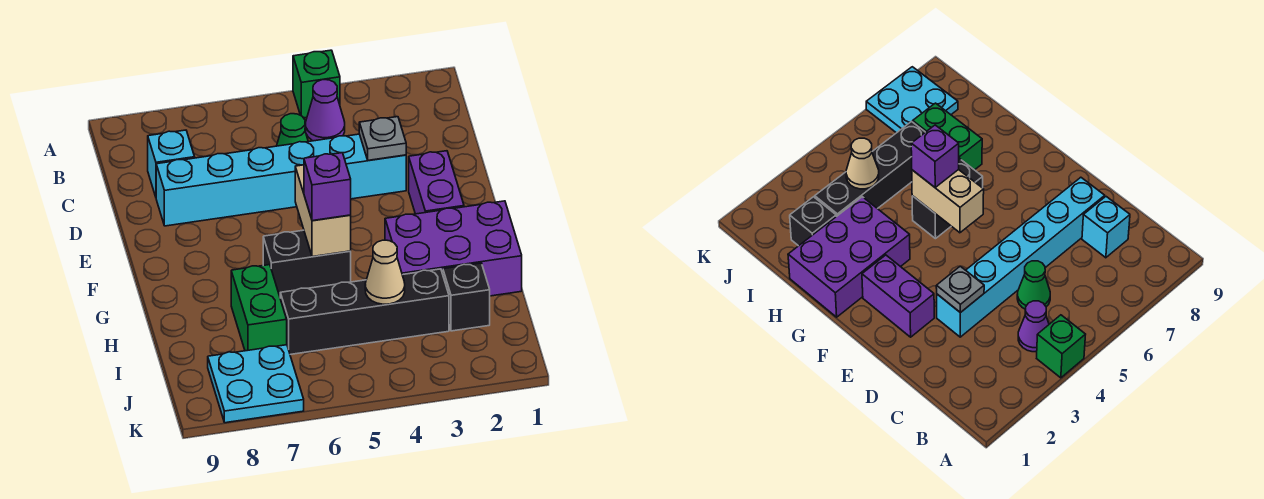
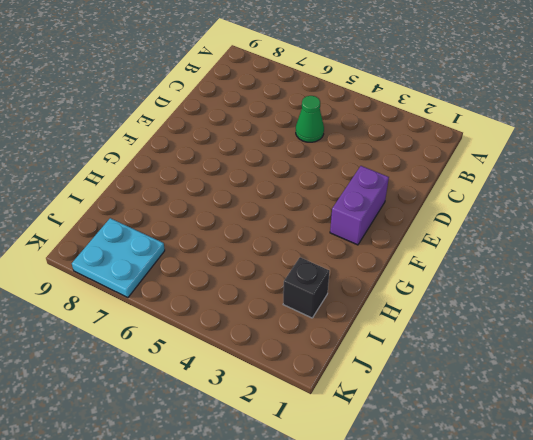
none -> green 1x1 brick [293,50,340,118]
none -> purple 1x1 cone [305,80,345,141]
none -> cyan 1x1 brick [148,130,195,197]

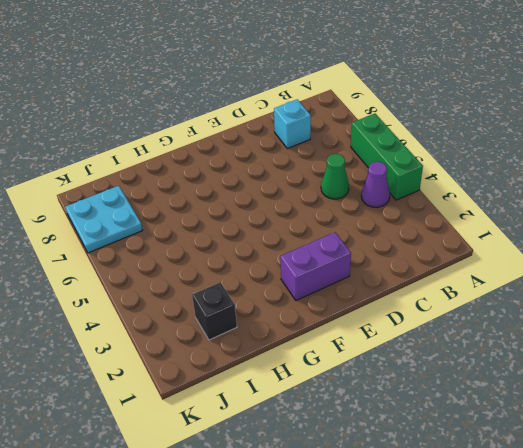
green 1x3 brick [351,114,423,200] -> green 1x1 brick [293,50,340,118]
none -> cyan 1x6 brick [156,134,406,226]
none -> purple 2x3 brick [385,201,522,296]
none -> black 1x2 brick [263,230,351,296]

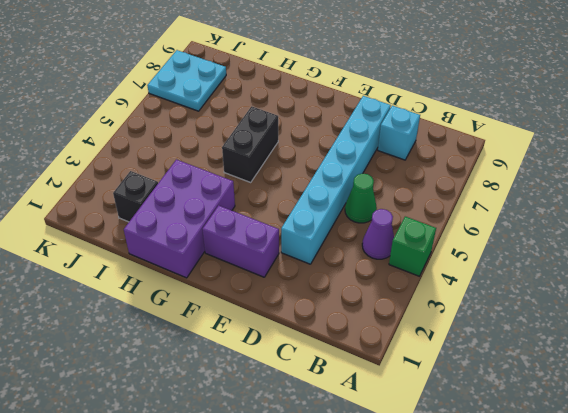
none -> green 1x2 brick [231,265,287,351]
none -> black 1x4 brick [280,269,449,354]
none -> grey 1x1 plate [359,117,406,160]

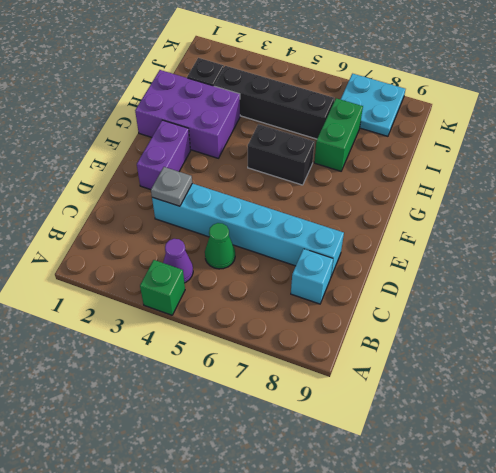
none -> tan 1x2 brick [295,165,351,257]
none -> tan 1x1 cone [365,240,405,304]
none -> purple 1x1 brick [304,153,351,221]

